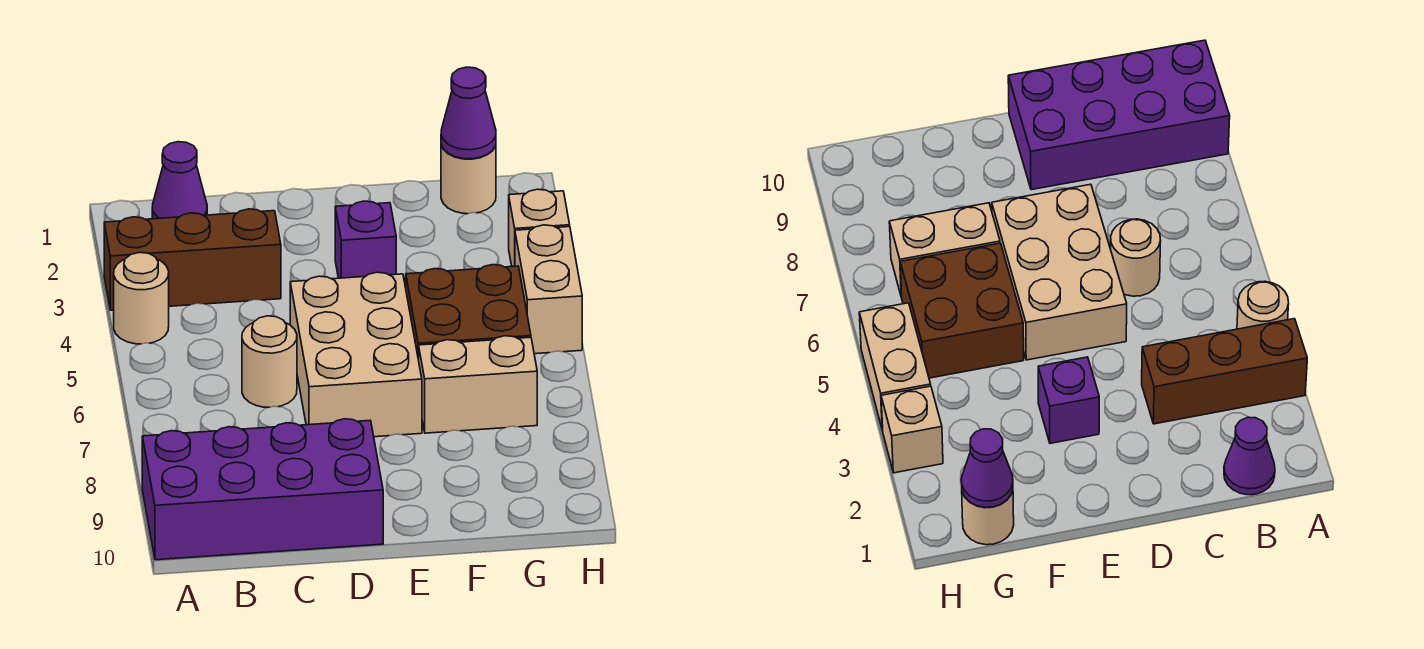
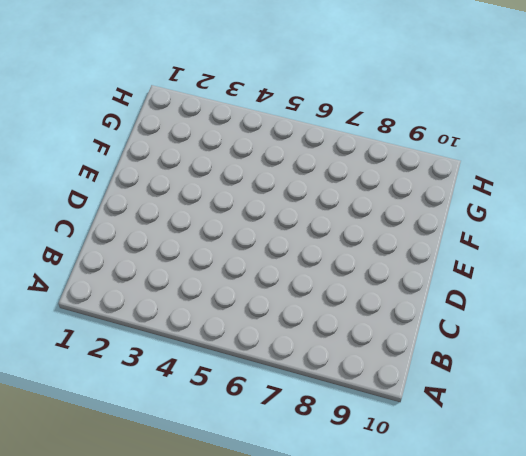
none -> brown 1x3 brick [104,209,281,310]
none -> tan 1x1 round brick [114,253,169,344]
none -> purple 2x4 brick [142,419,383,560]

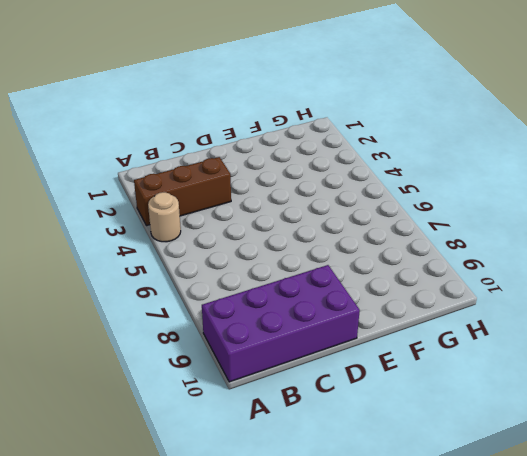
none -> purple 1x1 cone [152,142,207,219]
none -> tan 1x1 round brick [242,316,297,407]
none -> tan 2x3 brick [290,272,422,437]

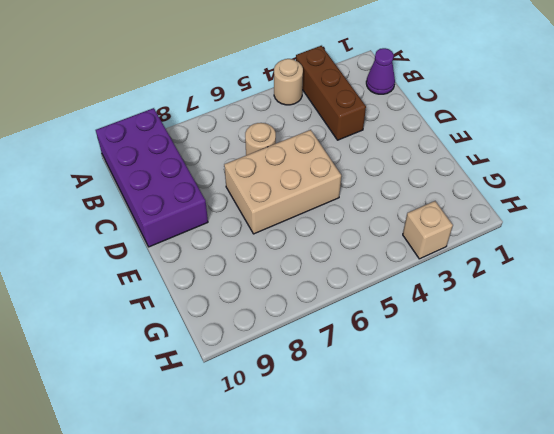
none -> purple 1x1 brick [335,201,396,278]
none -> brown 2x2 brick [406,265,531,360]
none -> tan 1x2 brick [419,336,537,433]

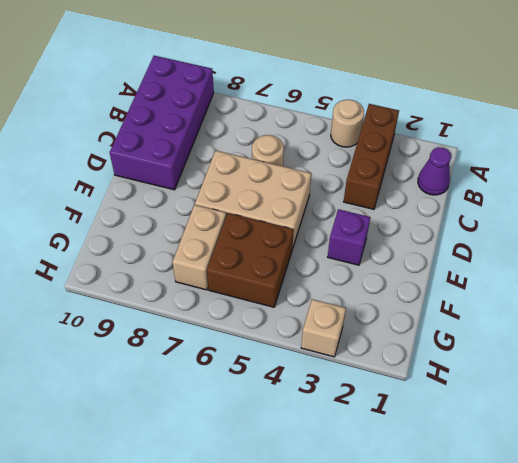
none -> tan 1x1 round brick [441,145,496,214]
none -> tan 1x2 brick [515,225,582,354]
none -> purple 1x1 cone [441,67,496,159]

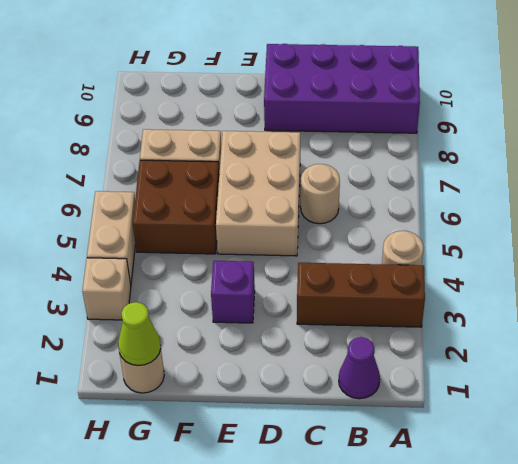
lime 1x1 cone [118,302,161,366] -> purple 1x1 cone [441,67,496,159]

